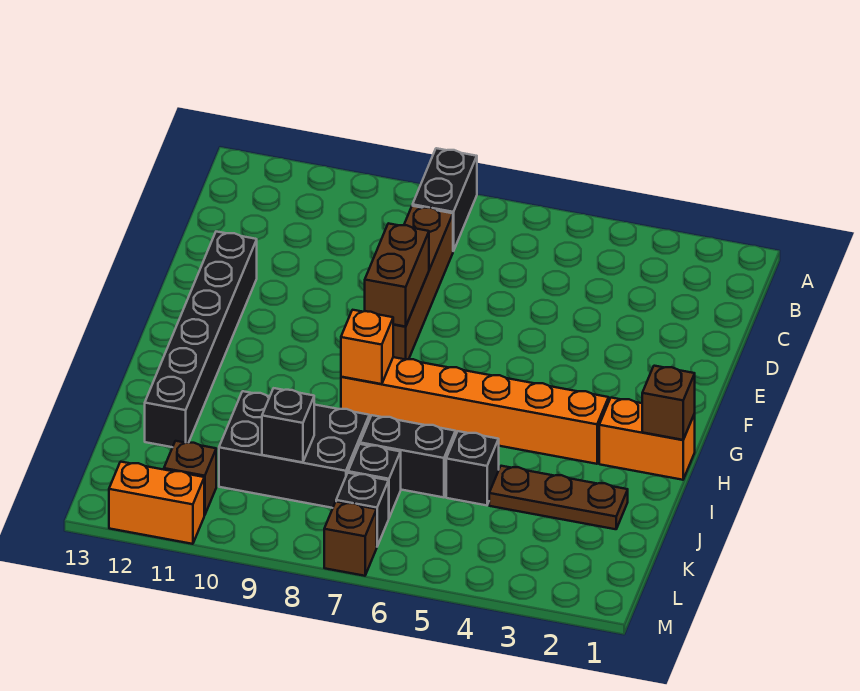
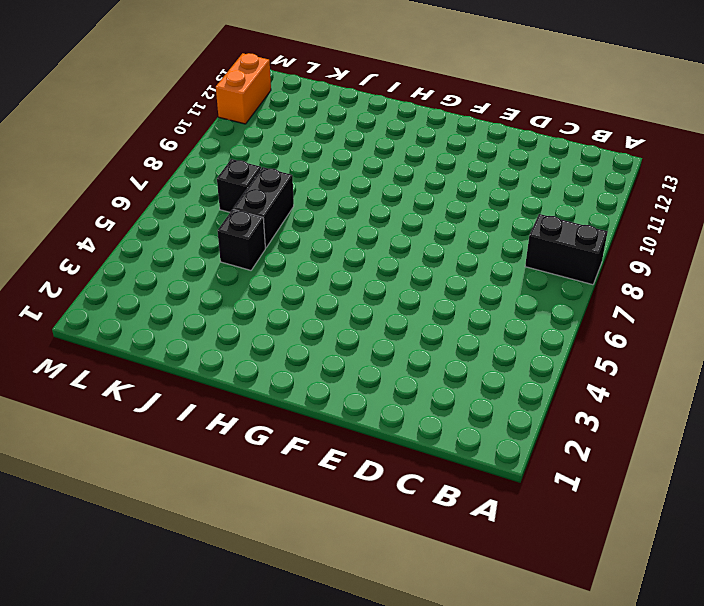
none -> brown 1x4 brick [393,206,453,359]
none -> black 1x6 brick [145,232,257,447]
none -> orange 1x2 brick [599,398,695,480]

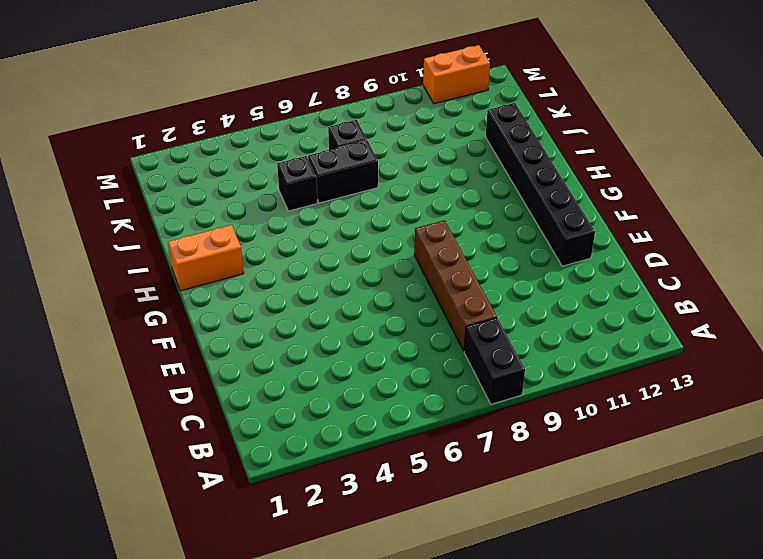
none -> orange 1x6 brick [341,357,609,464]
none -> brown 1x3 plate [489,466,628,529]
none -> black 2x3 brick [219,391,369,508]

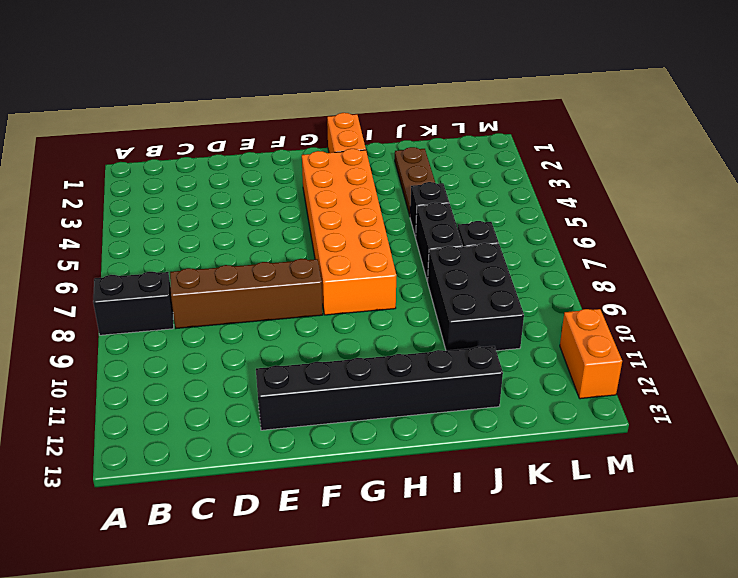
orange 2x6 brick [302,149,396,315] -> orange 1x6 brick [341,357,609,464]
none -> black 1x1 brick [336,473,389,546]
none -> brown 1x1 brick [164,441,216,515]
none -> brown 1x1 brick [324,502,377,576]

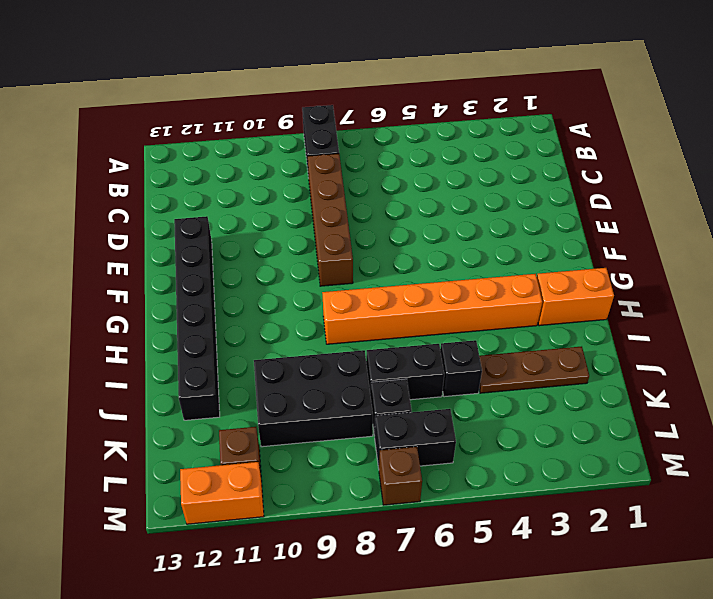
black 1x2 brick [375,409,456,468] -> black 1x1 brick [336,473,389,546]
none -> brown 1x2 brick [365,223,429,327]
none -> brown 1x1 brick [642,366,695,440]
none -> orange 1x1 brick [341,310,393,384]

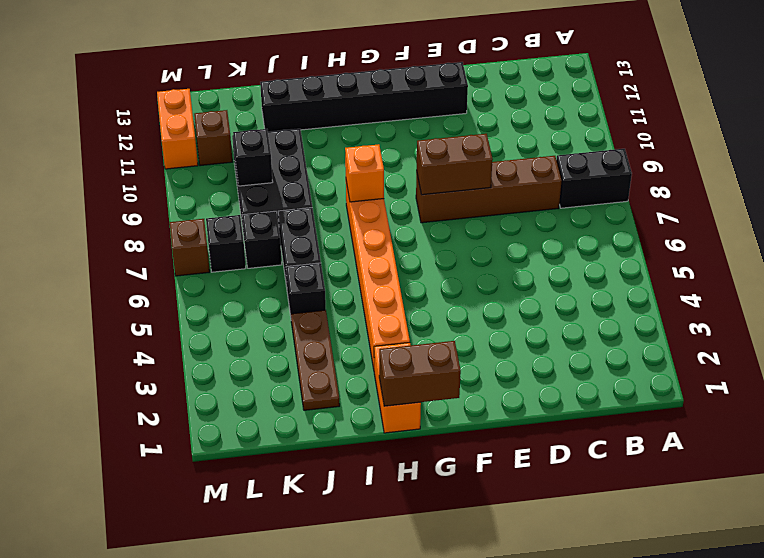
brown 1x2 brick [379,341,461,406] -> brown 1x1 brick [642,366,695,440]

